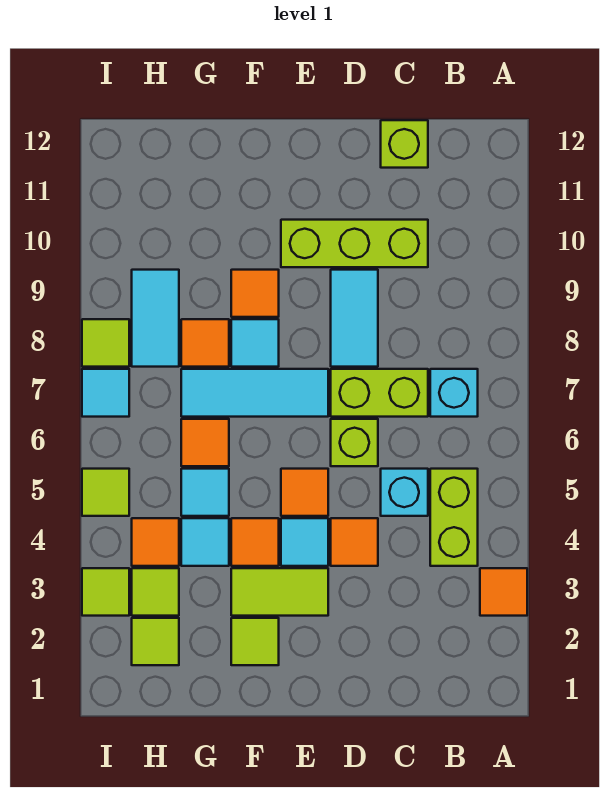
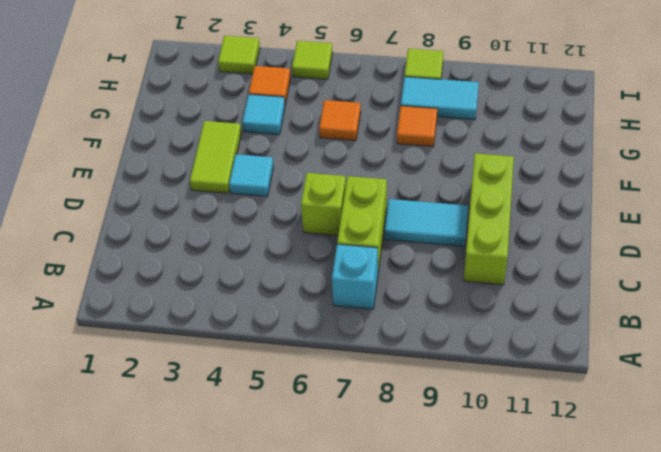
none -> orange 1x1 tile [480,568,527,616]
none -> lime 1x2 brick [430,469,478,566]
none -> cyan 1x1 brick [381,469,428,516]
none -> lime 1x1 brick [381,120,428,168]

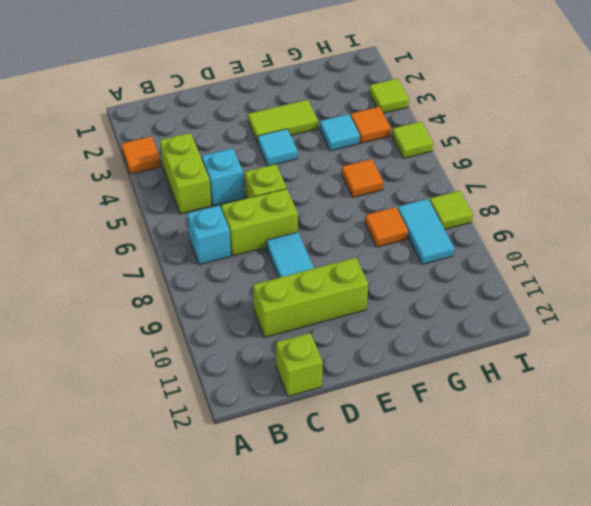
none -> orange 1x1 tile [331,518,378,566]
none -> orange 1x1 tile [281,469,328,516]
none -> cyan 1x3 tile [181,369,328,417]
none -> lime 1x1 tile [231,618,279,665]

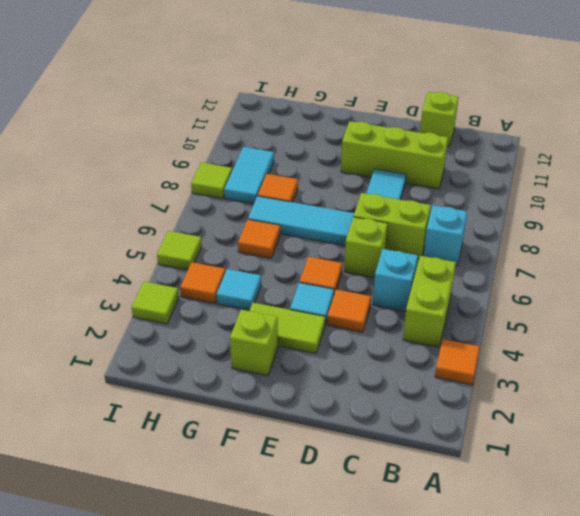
lime 1x1 brick [230,310,278,376] -> lime 1x1 tile [231,618,279,665]
none -> orange 1x1 tile [231,518,279,566]
none -> cyan 1x1 tile [231,319,279,367]
none -> orange 1x1 tile [231,270,279,317]
none -> cyan 1x1 tile [181,469,229,516]

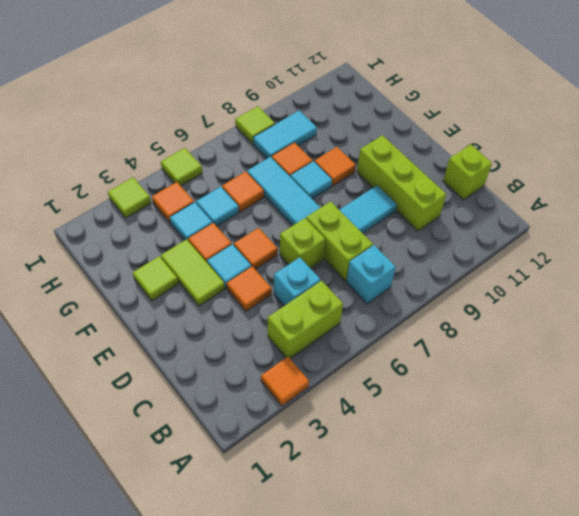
none -> lime 1x1 tile [132,618,179,665]
none -> lime 1x1 tile [132,568,179,616]
none -> cyan 1x1 tile [82,369,129,417]

